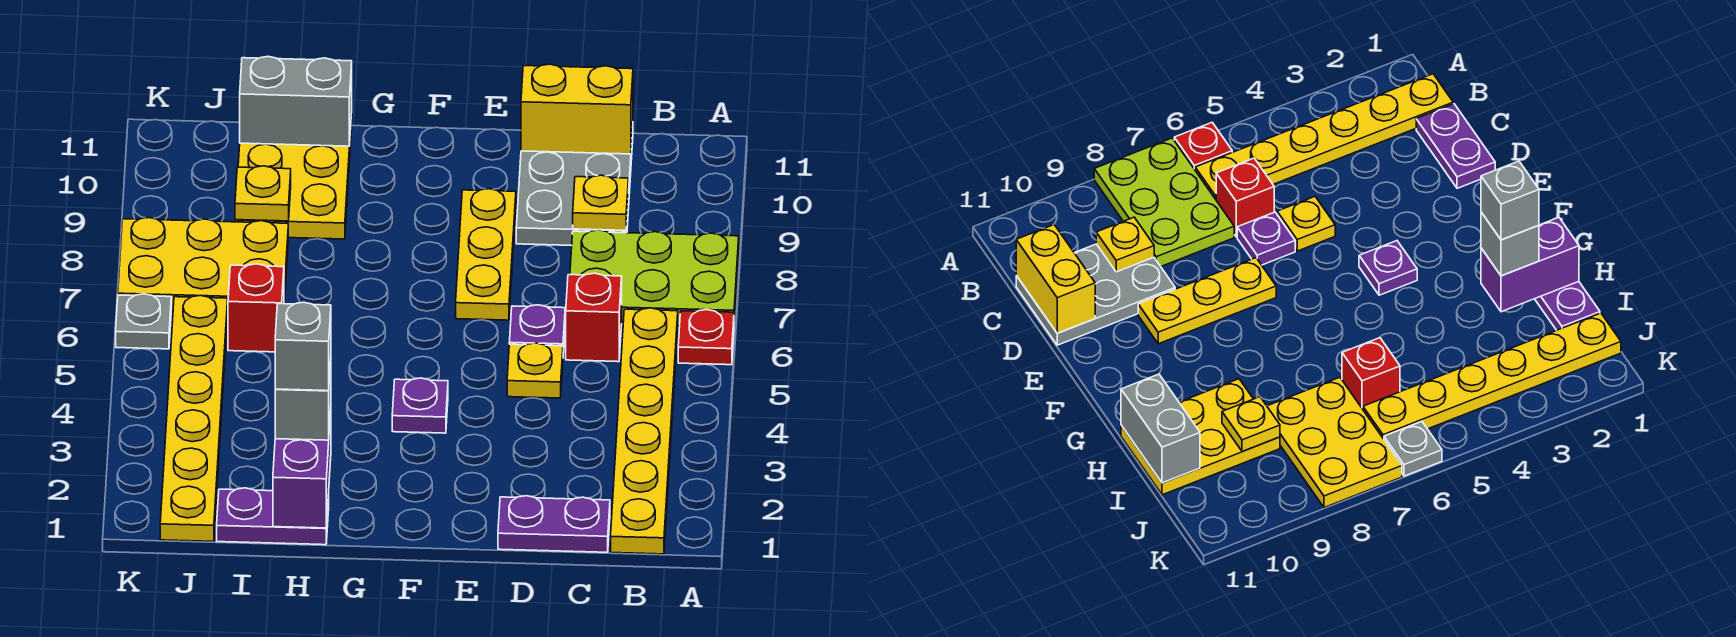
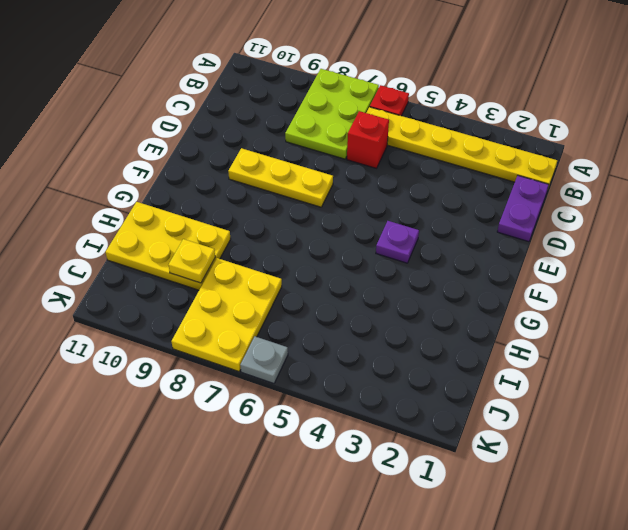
none -> grey 2x3 plate [516,127,633,246]
none -> yellow 1x1 plate [507,343,563,398]
none -> purple 1x1 plate [509,305,565,353]

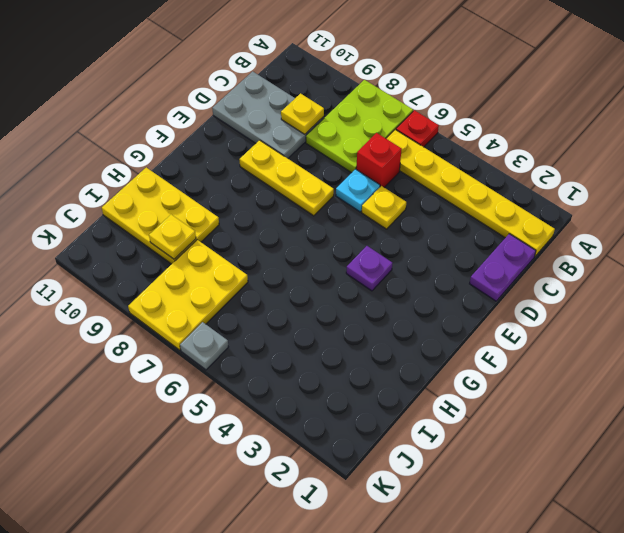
cyan 1x1 plate [336,169,380,212] -> purple 1x1 plate [509,305,565,353]
none -> purple 1x2 plate [217,488,329,545]
none -> red 1x1 brick [228,264,284,352]
none -> yellow 1x6 plate [160,295,228,542]

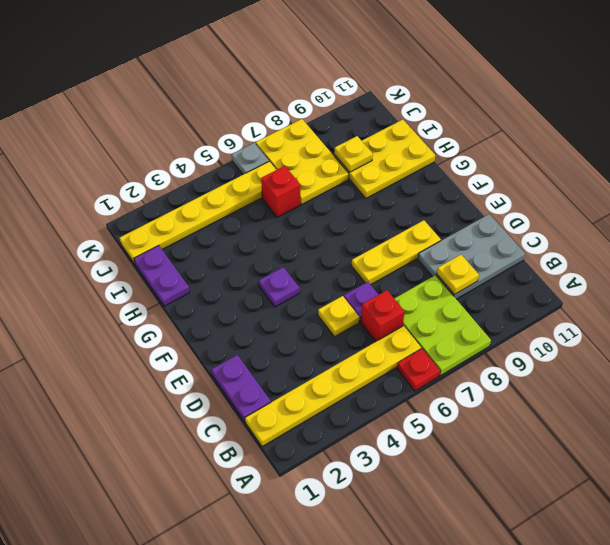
none -> yellow 1x2 brick [521,64,633,154]
none -> purple 1x2 brick [273,411,331,528]
none -> grey 1x2 brick [240,56,352,146]

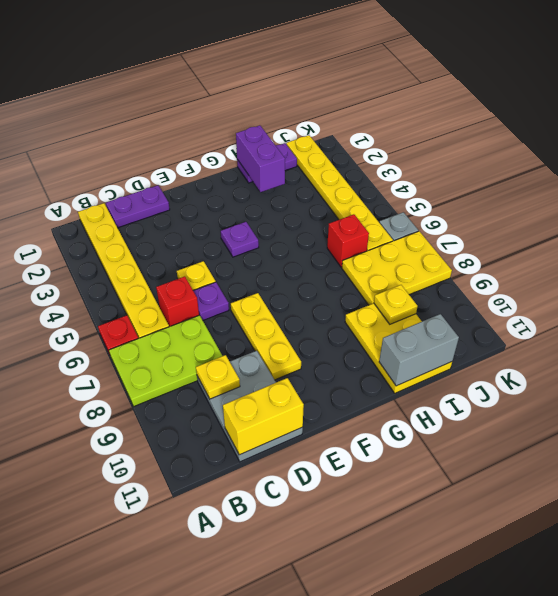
none -> grey 1x1 brick [275,362,331,440]
none -> grey 1x1 brick [275,302,331,391]

